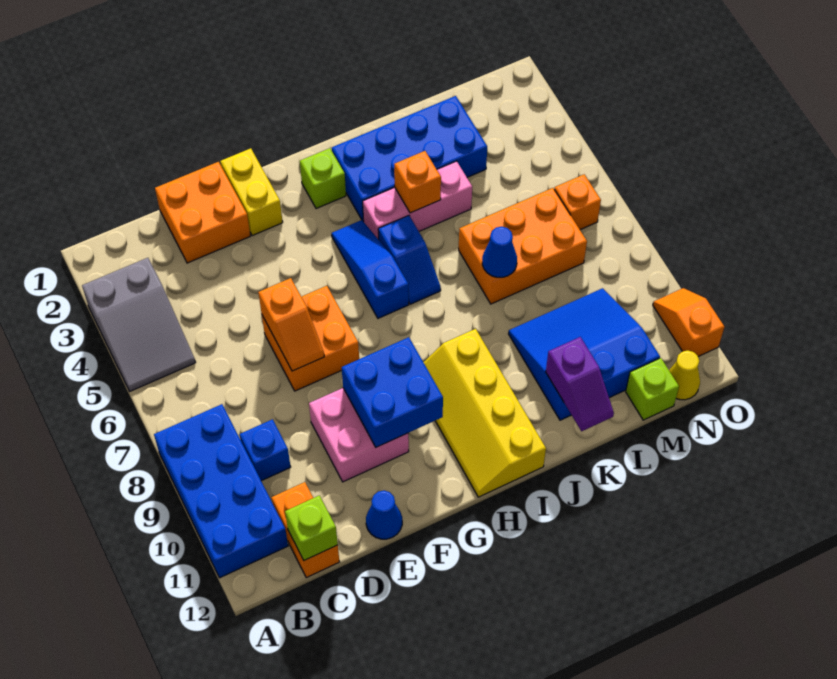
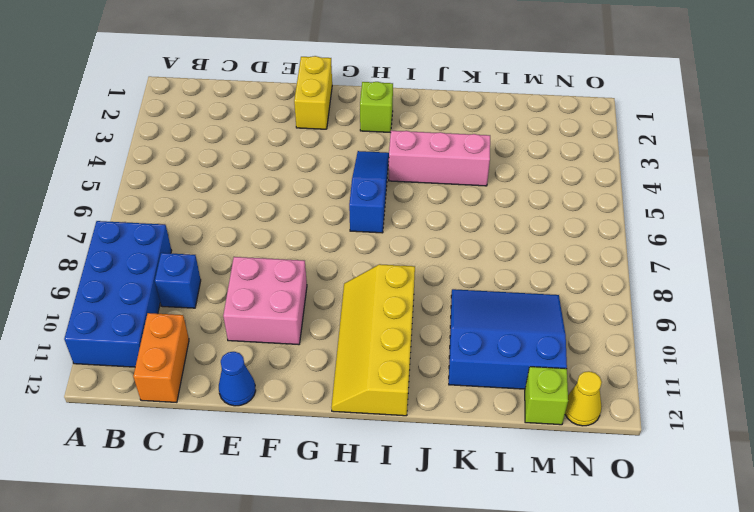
none -> grey 2x3 slope [82,258,196,391]
none -> orange 2x2 brick [155,162,250,263]
none -> orange 2x2 brick [262,286,359,391]

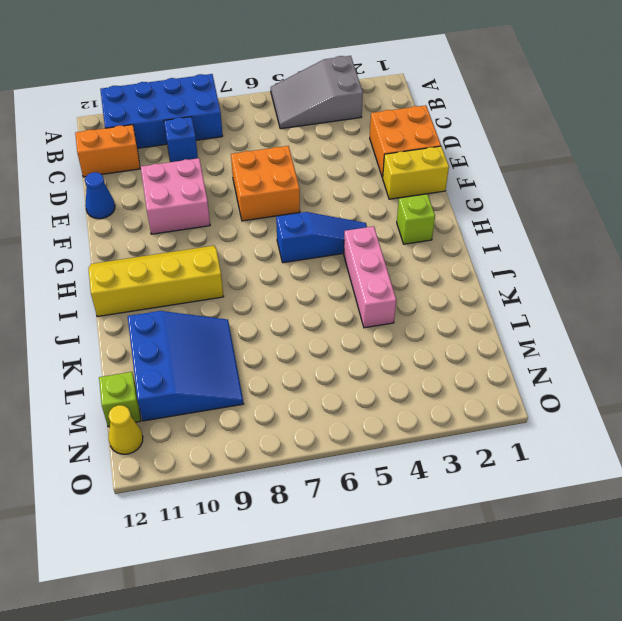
none -> blue 2x4 brick [332,96,487,222]
none -> blue 1x2 slope [378,216,441,304]
none -> orange 2x3 brick [459,188,587,304]

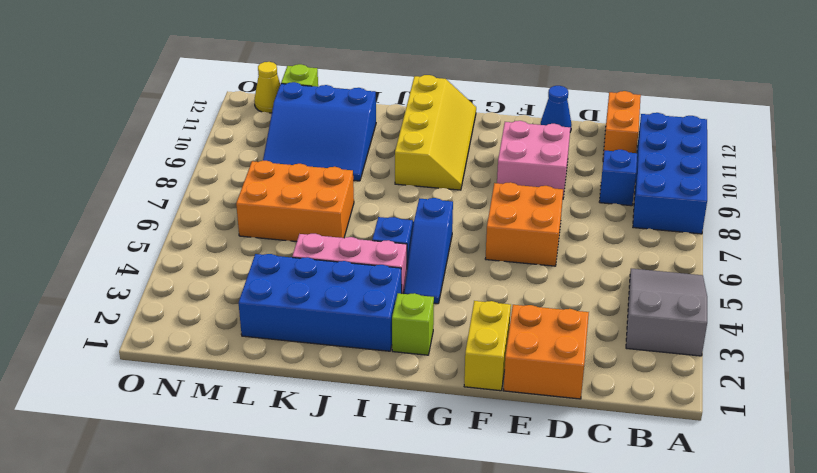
none -> orange 1x1 brick [554,174,601,230]
none -> orange 1x2 slope [653,288,725,357]
none -> lime 1x1 brick [285,495,338,560]

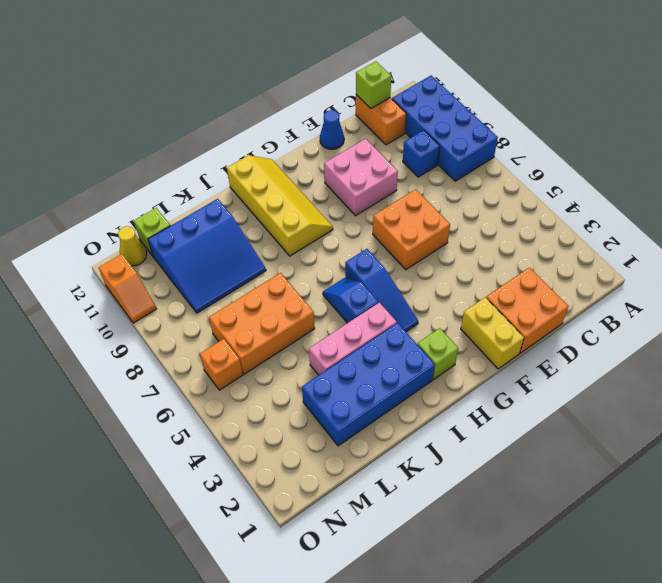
none -> grey 2x3 slope [82,258,196,391]
none -> orange 1x2 slope [258,278,324,371]
none -> blue 2x2 brick [342,337,443,447]

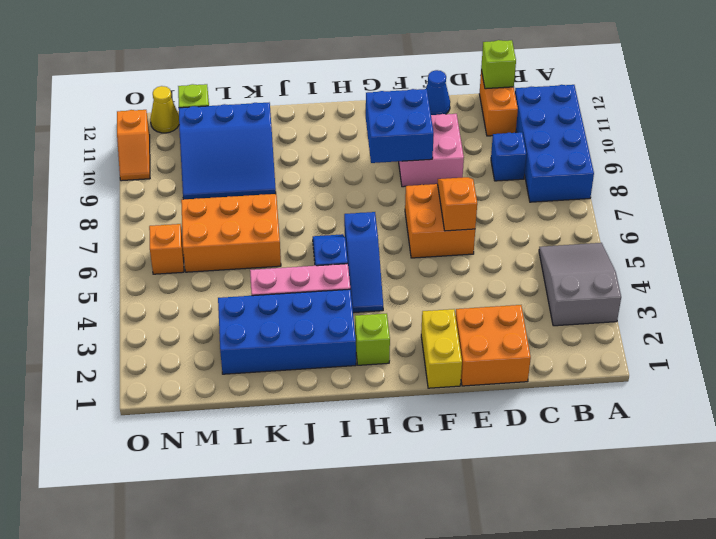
none -> yellow 2x4 slope [423,329,546,497]
none -> orange 1x1 brick [394,151,441,213]
none -> blue 1x1 cone [482,227,517,277]

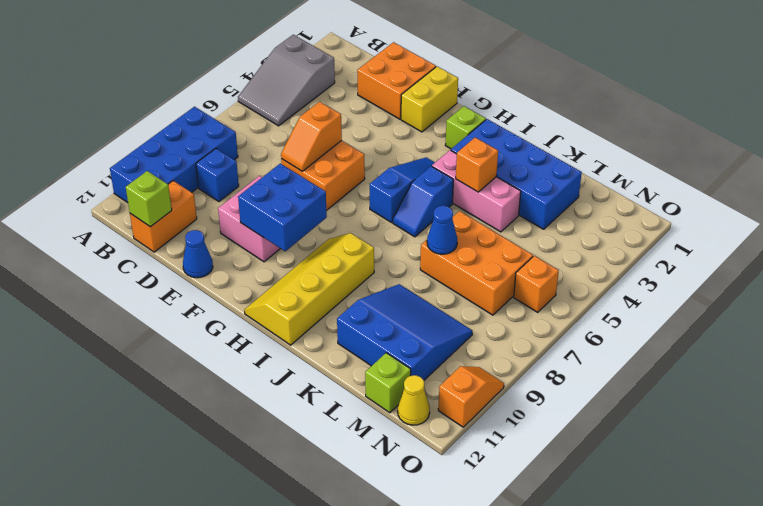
none -> purple 1x2 slope [545,337,614,431]

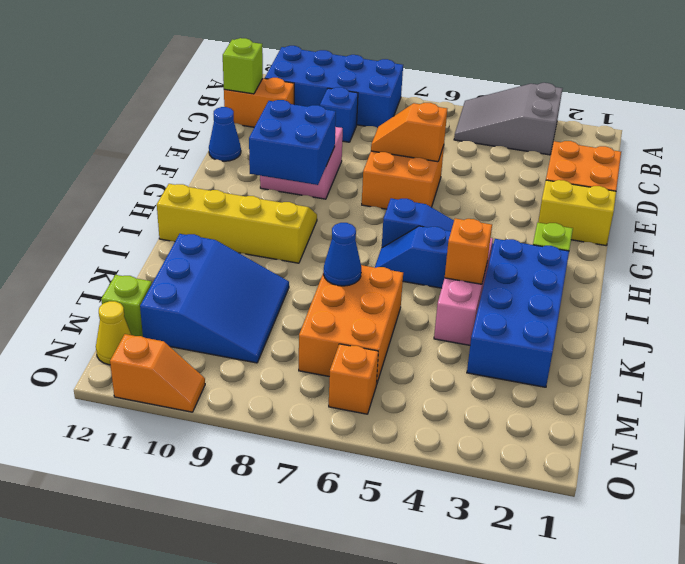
none -> purple 1x2 slope [545,337,614,431]

